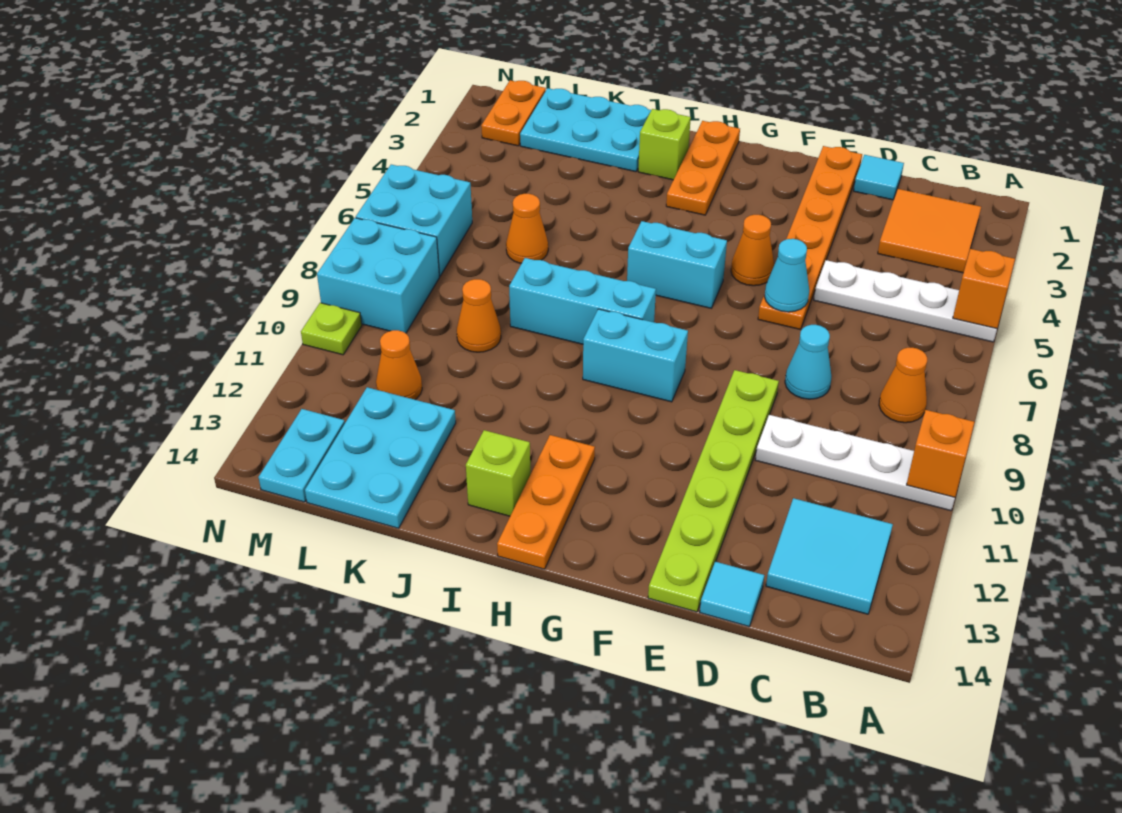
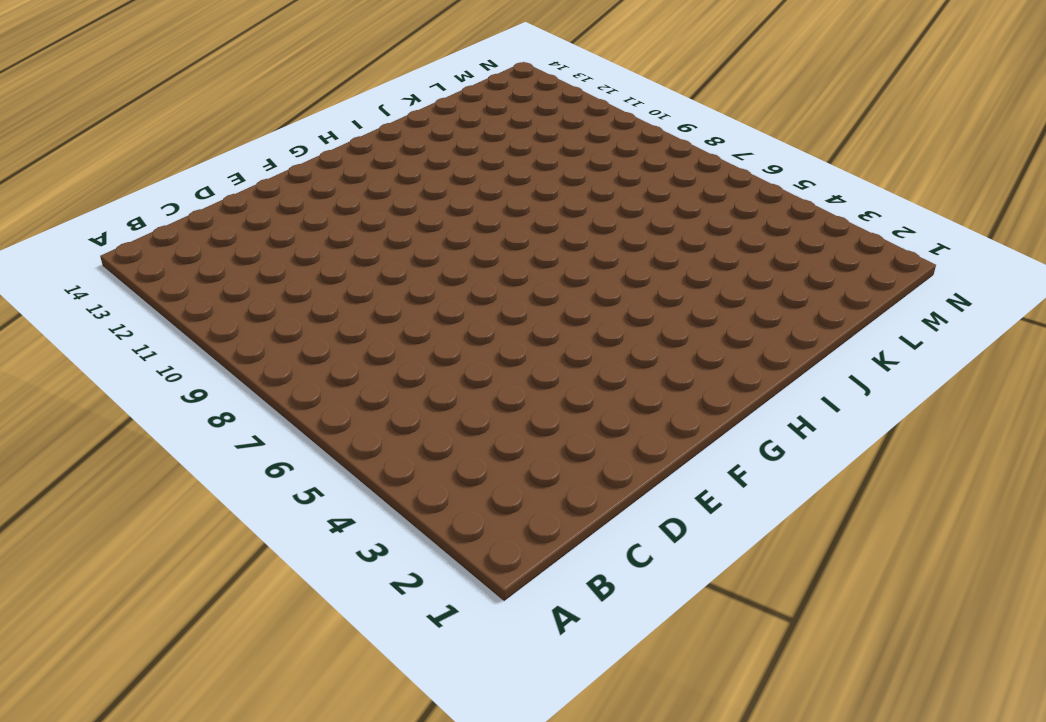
none -> white 1x4 plate [814,260,997,342]
none -> white 1x4 plate [755,415,955,511]
none -> orange 2x2 tile [878,189,981,273]
none -> orange 1x1 cone [879,348,927,423]

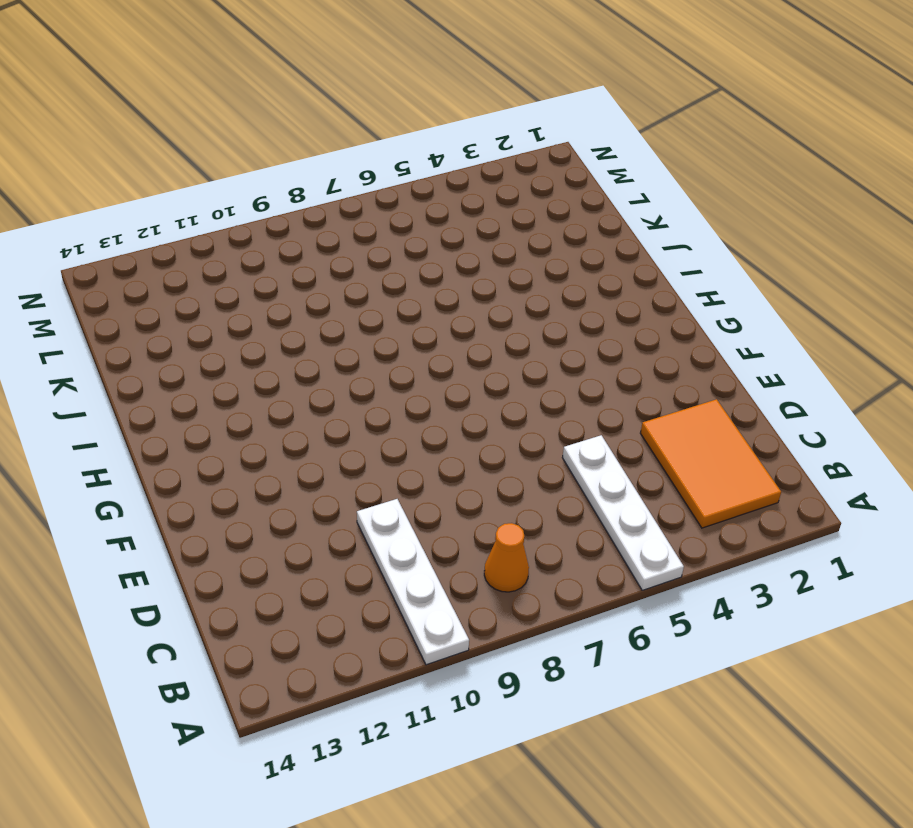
orange 2x3 tile [640,399,781,528] -> orange 2x2 tile [878,189,981,273]
none -> cyan 2x2 tile [766,498,893,614]
none -> cyan 1x1 tile [854,155,904,200]
none -> cyan 1x1 cone [785,325,832,399]
none -> cyan 1x1 tile [700,562,764,626]

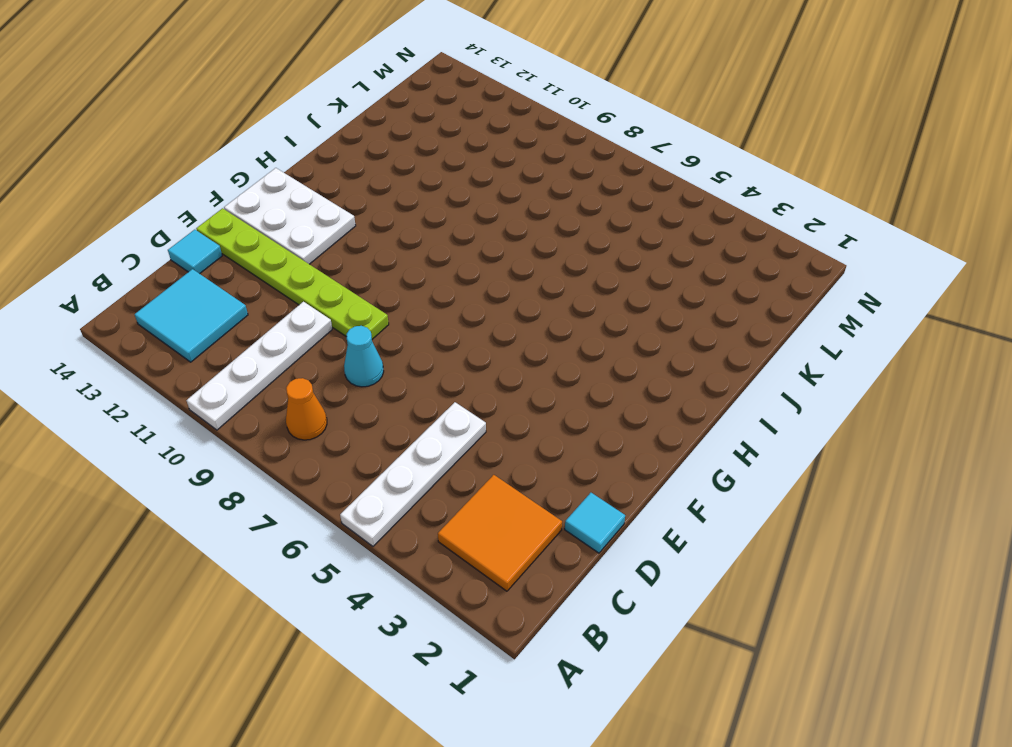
white 2x3 plate [224,168,356,264] -> none
none -> orange 1x6 plate [758,146,862,330]
none -> orange 1x1 cone [731,215,774,286]
none -> cyan 1x2 brick [627,221,727,308]
none -> cyan 1x2 brick [583,309,688,402]

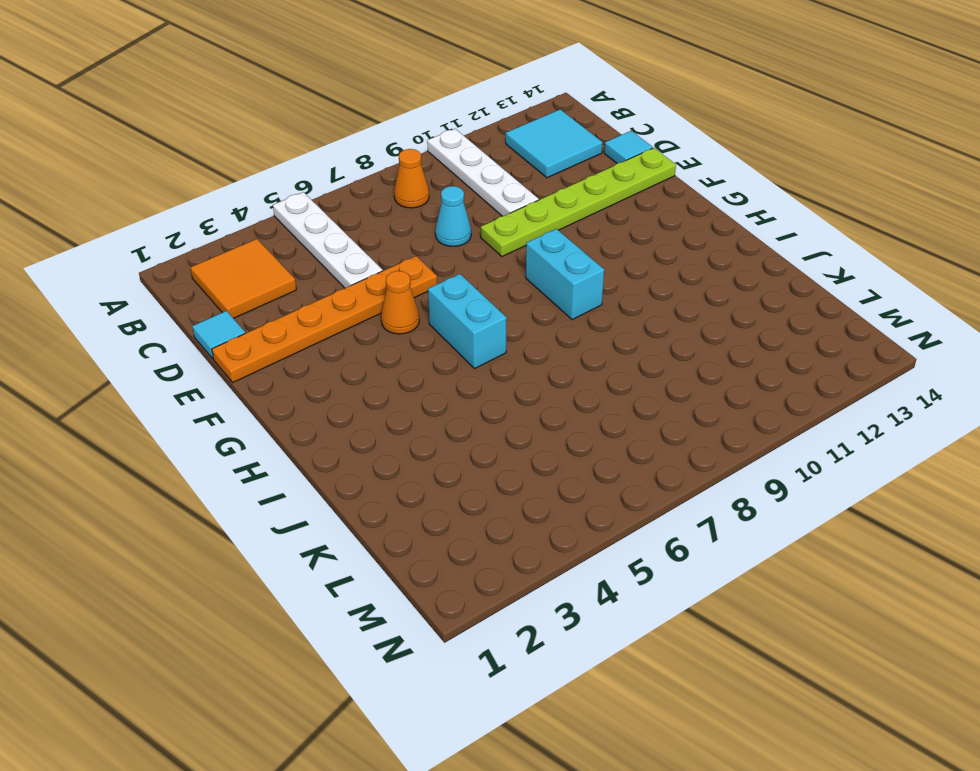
none -> orange 1x3 plate [666,121,740,215]
none -> cyan 1x3 brick [509,258,656,344]
none -> orange 1x3 plate [497,435,595,569]
none -> lime 1x1 brick [638,109,691,180]

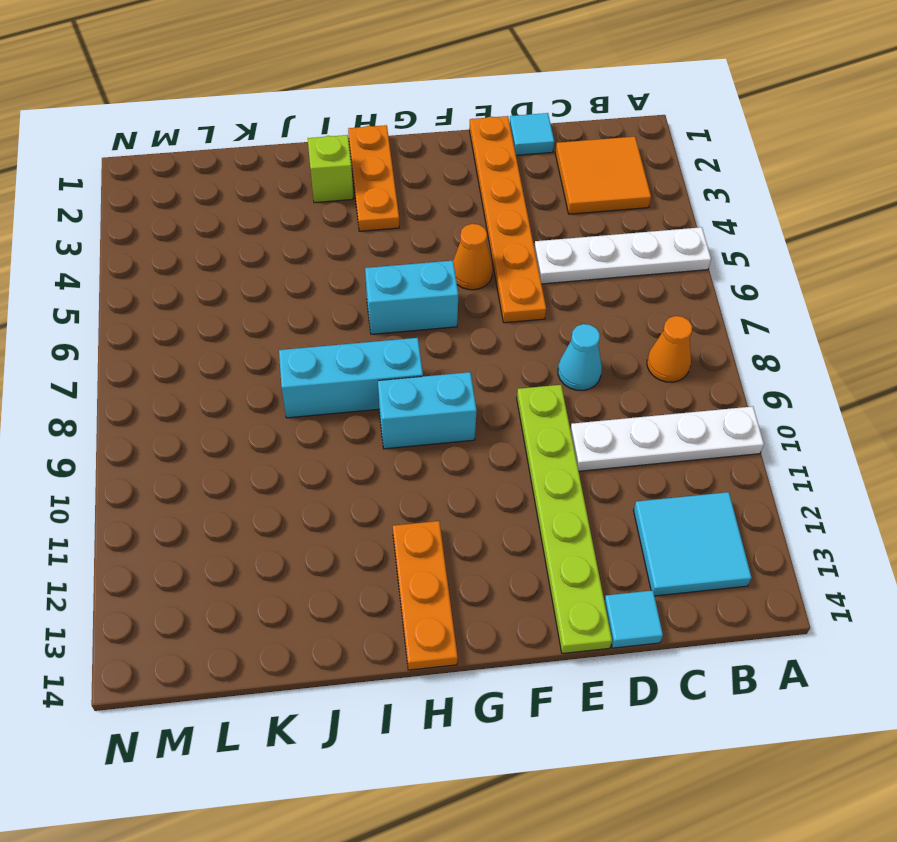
none -> lime 1x1 brick [466,430,530,516]
none -> cyan 2x3 plate [520,88,651,172]
none -> orange 1x1 cone [506,194,548,263]
none -> orange 1x1 cone [457,279,501,352]

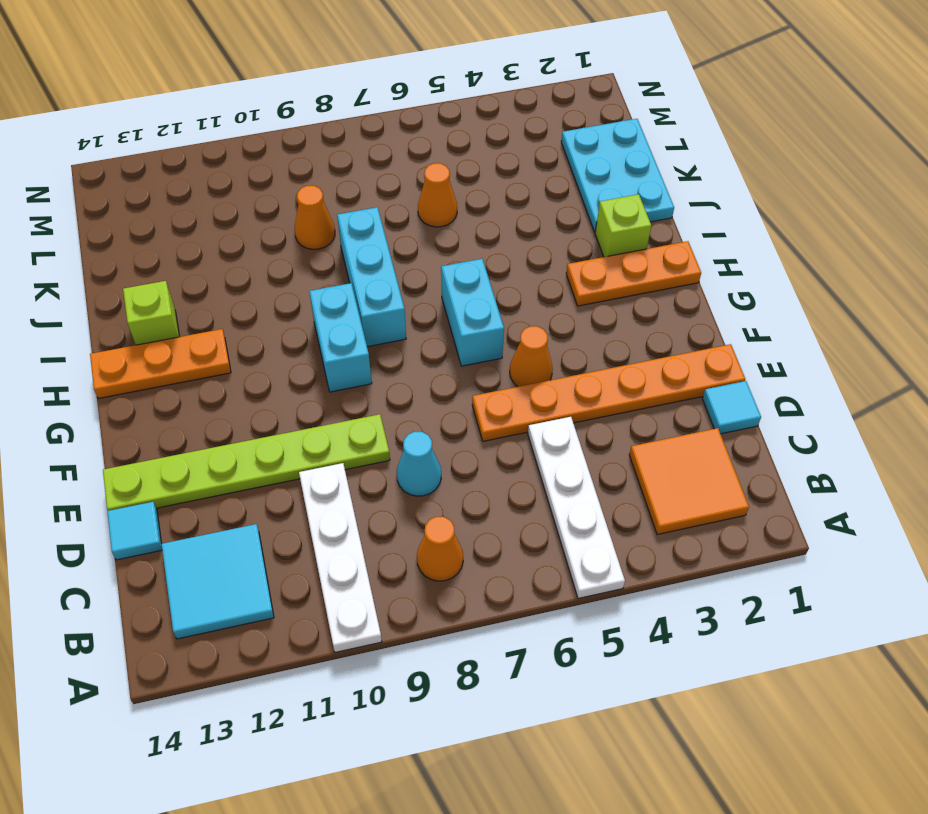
none -> cyan 2x3 plate [305,387,456,528]
none -> orange 1x1 cone [376,330,422,400]
none -> orange 1x2 plate [481,80,546,146]
none -> cyan 2x2 brick [356,165,472,276]

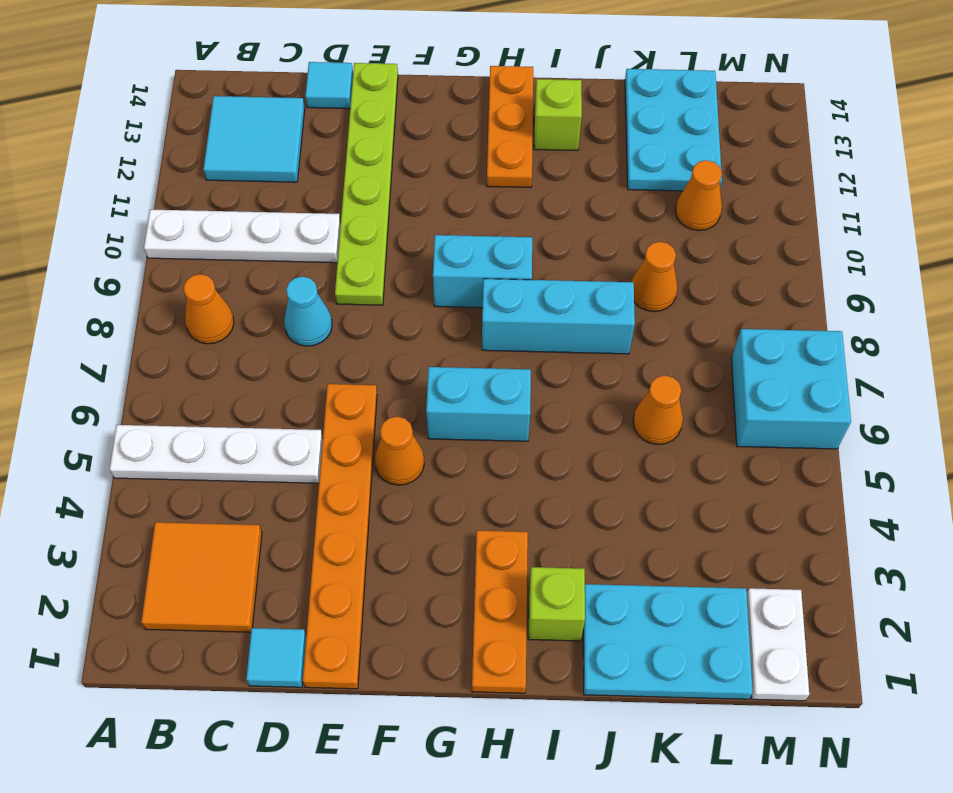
white 1x2 plate [747,588,809,701] -> orange 1x2 plate [481,80,546,146]
none -> cyan 2x2 brick [317,218,439,333]
none -> cyan 1x2 plate [259,409,345,502]
none -> lime 1x1 plate [301,303,362,355]
none -> orange 1x1 brick [953,249,1015,329]

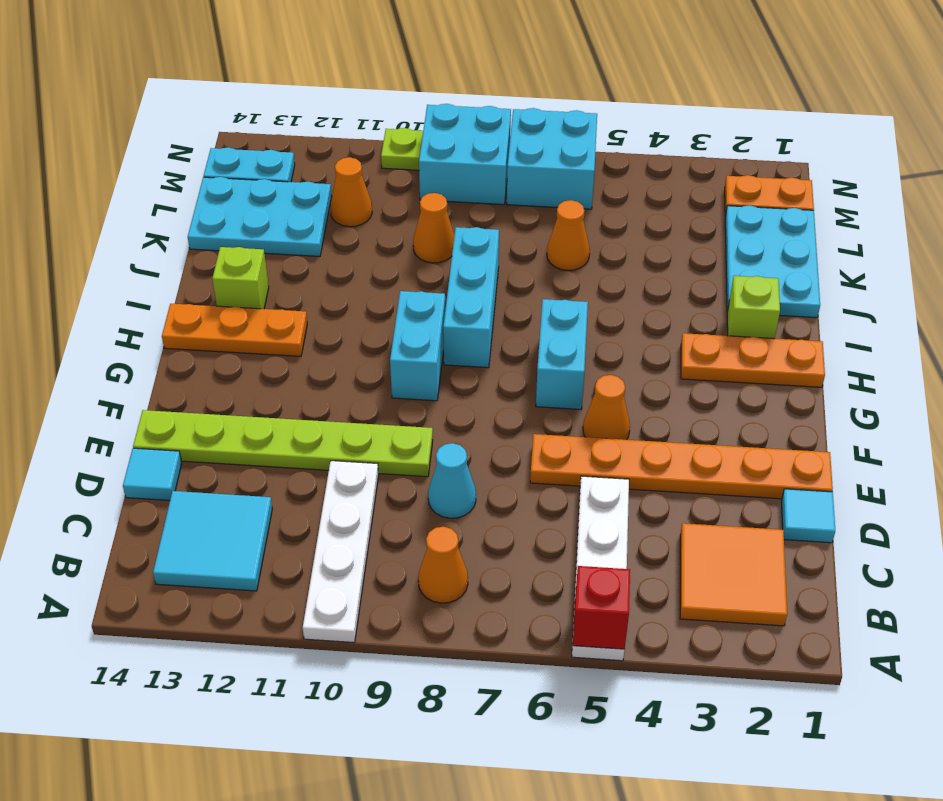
red 1x1 brick [573,566,630,649] -> orange 1x1 brick [953,249,1015,329]
none -> orange 1x1 brick [907,410,974,497]
none -> cyan 1x1 cone [765,239,809,312]

